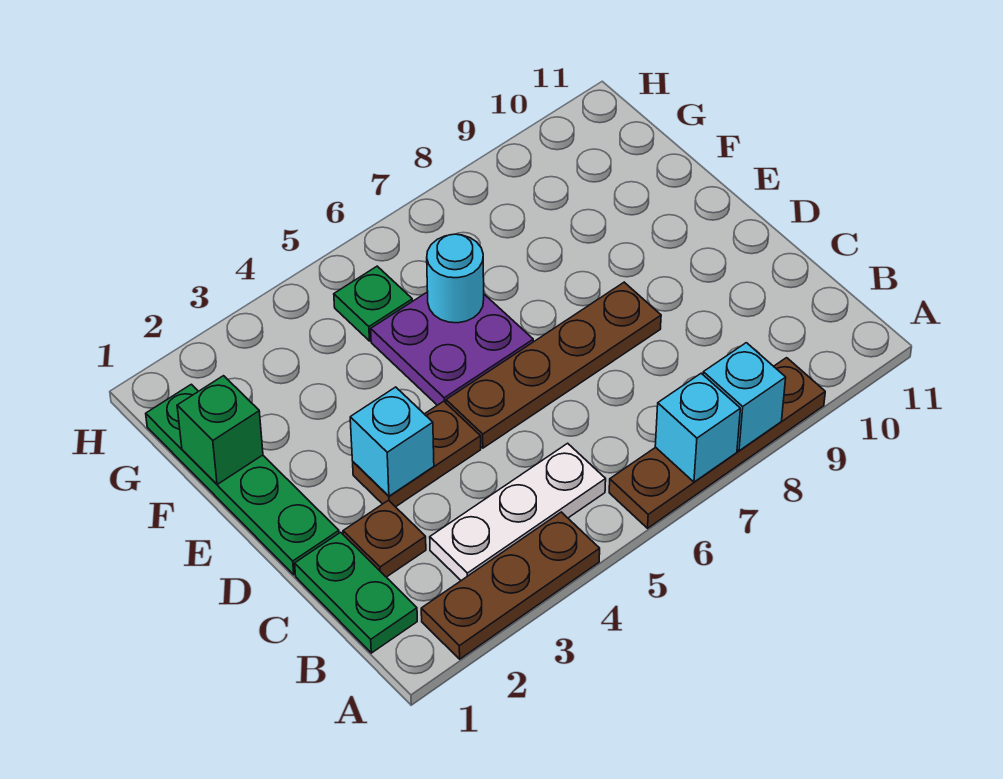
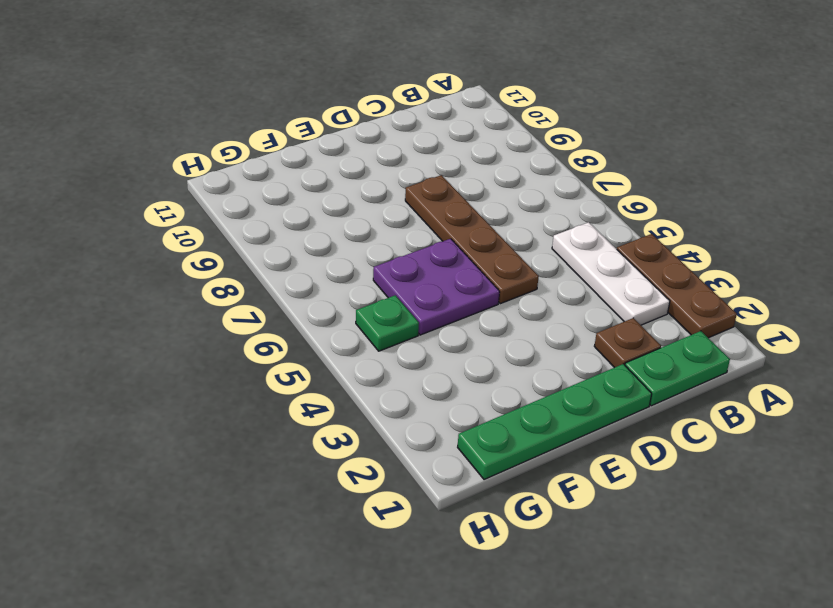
none -> brown 1x4 plate [609,358,825,528]
none -> brown 1x2 plate [353,401,481,507]
none -> cyan 1x1 brick [655,373,740,482]

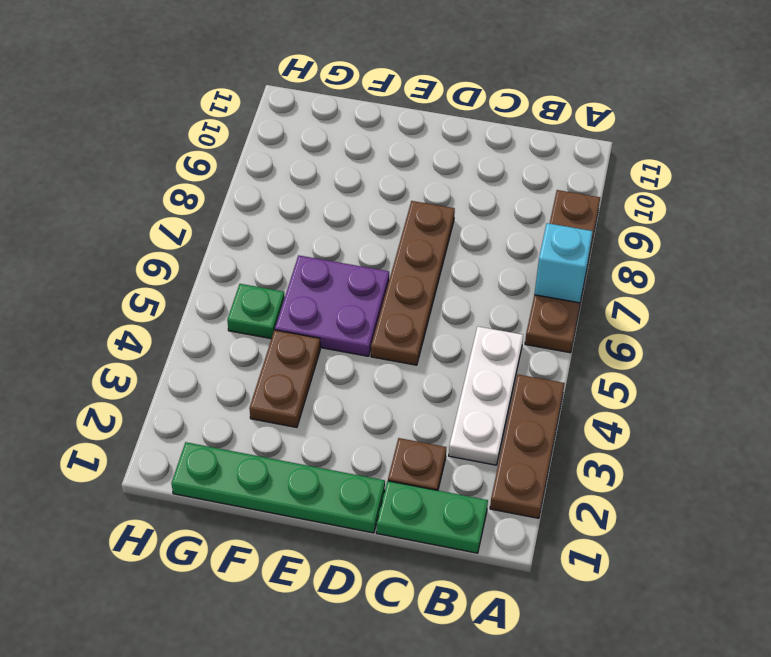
brown 1x2 plate [249,330,320,427] -> brown 1x2 plate moved to [353,401,481,507]
none -> cyan 1x1 brick [703,343,786,451]
none -> cyan 1x1 brick [350,387,434,496]
none -> green 1x1 brick [177,376,263,485]

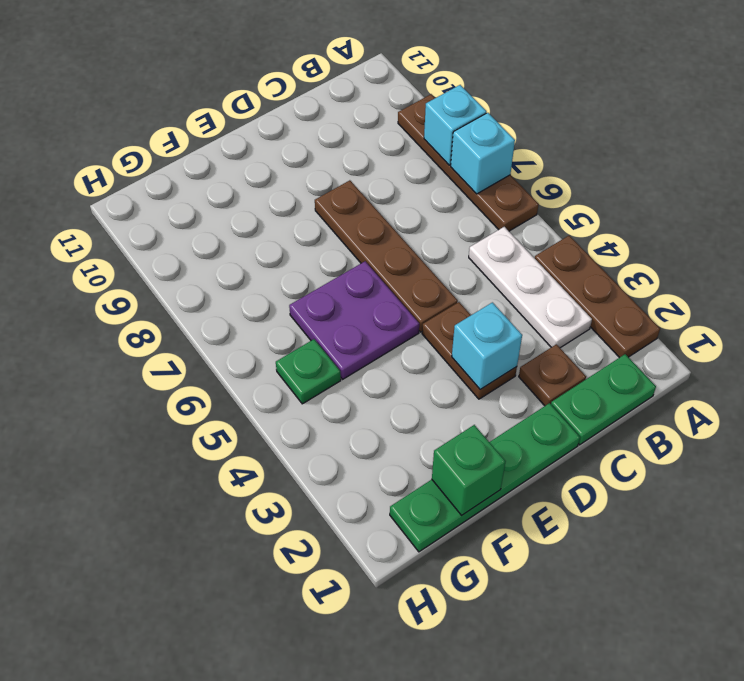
none -> cyan 1x1 round brick [427,234,484,323]

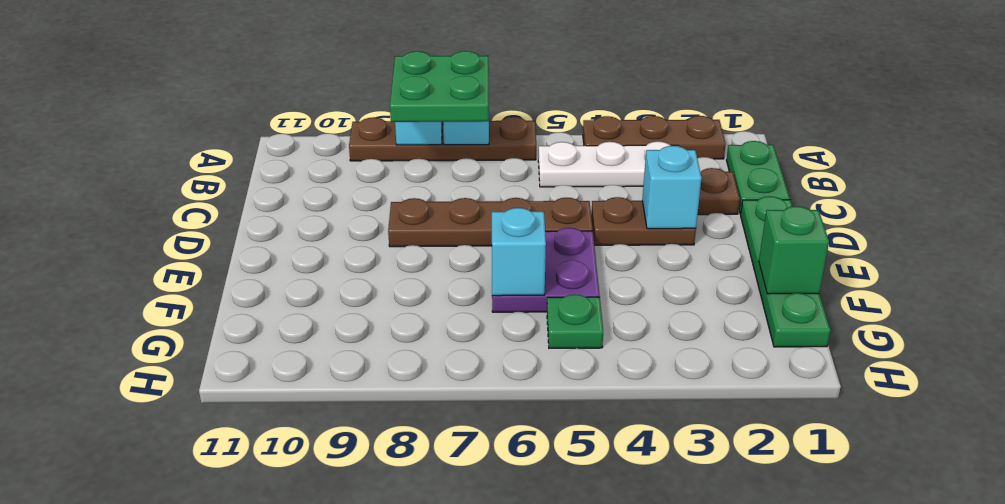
green 2x2 plate [390,51,489,122] -> none
cyan 1x1 brick [492,208,546,296] -> cyan 1x1 round brick [427,234,484,323]

